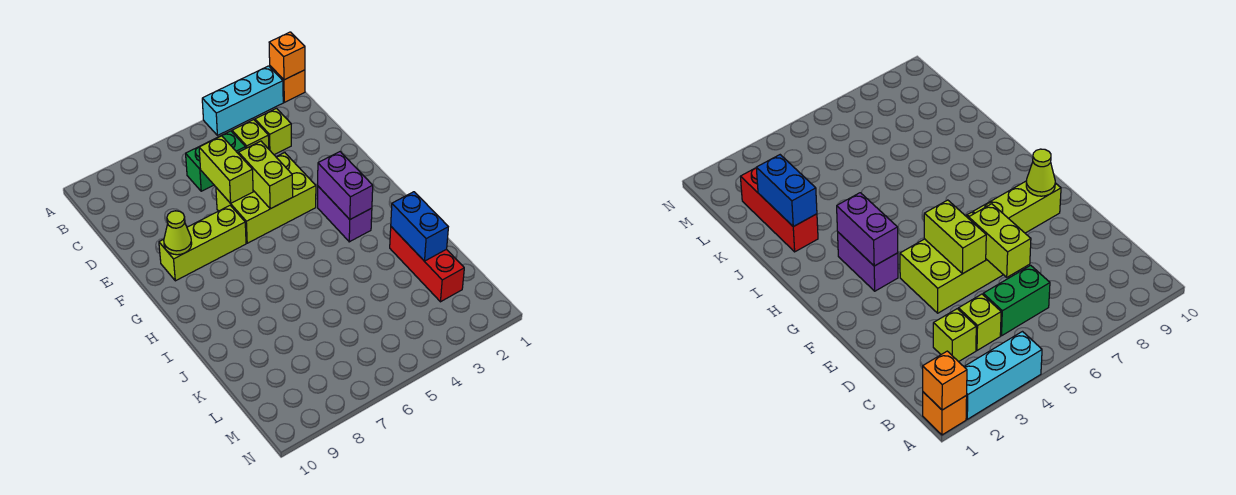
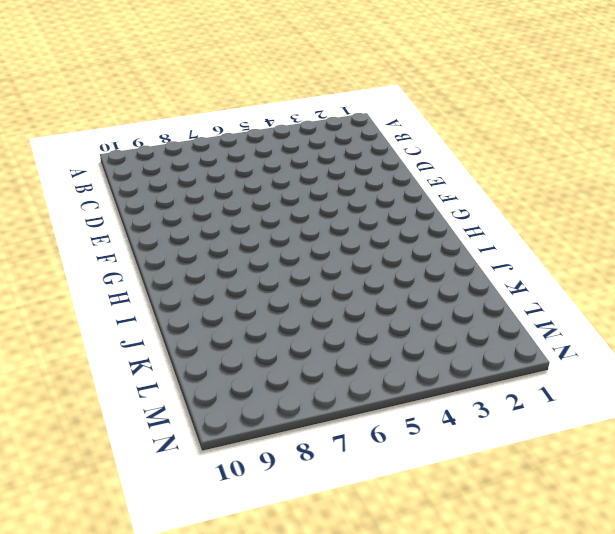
none -> orange 1x1 brick [270,66,305,102]
none -> cyan 1x3 brick [202,66,283,135]
none -> lime 1x1 brick [255,108,291,155]

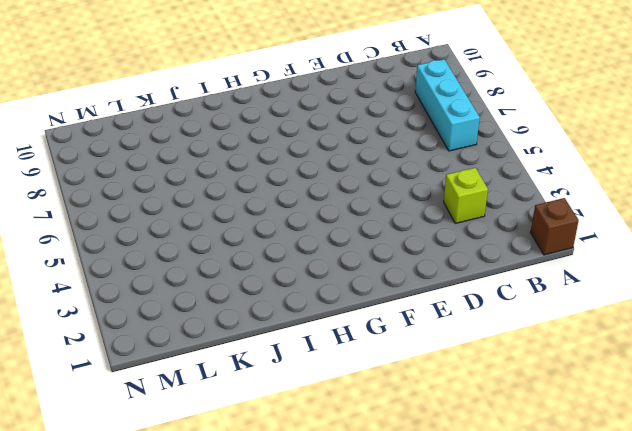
brown 1x1 brick [531,198,579,255] -> orange 1x1 brick [270,66,305,102]
cyan 1x3 brick [415,59,480,151] -> cyan 1x3 brick moved to [202,66,283,135]
none -> lime 1x1 brick [232,119,269,149]
none -> green 1x2 brick [186,131,246,191]
none -> lime 2x3 brick [216,153,316,243]

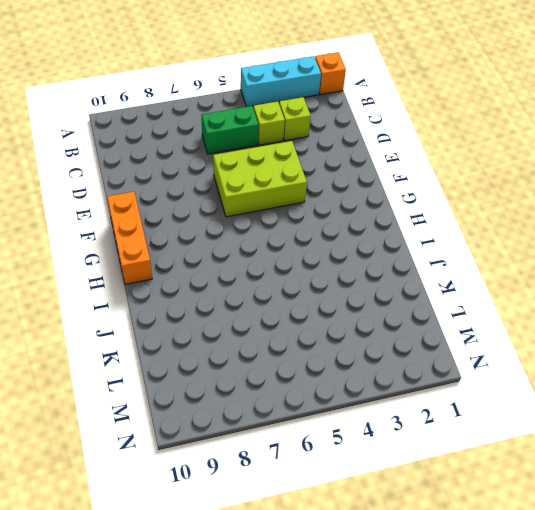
orange 1x3 brick [107,192,152,284] -> none
none -> lime 1x3 brick [159,205,246,281]
none -> purple 1x2 brick [318,186,372,242]
none -> red 1x3 brick [390,227,464,302]

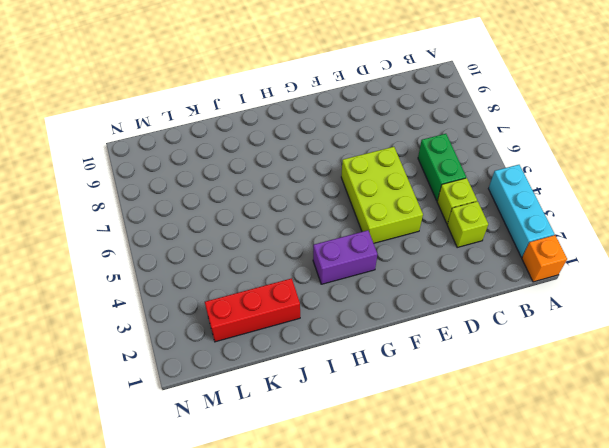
none -> lime 1x3 brick [159,205,246,281]
none -> orange 1x1 brick [269,32,305,80]
none -> lime 1x2 brick [199,136,253,203]

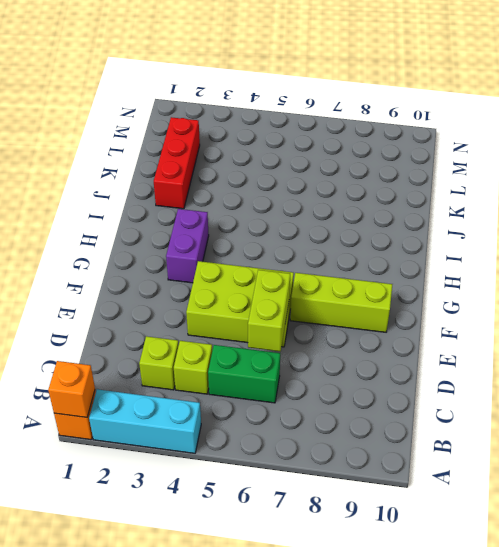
none -> lime 1x2 brick [239,141,293,209]
none -> lime 1x1 cone [164,211,192,255]
none -> purple 1x2 brick [318,152,373,219]

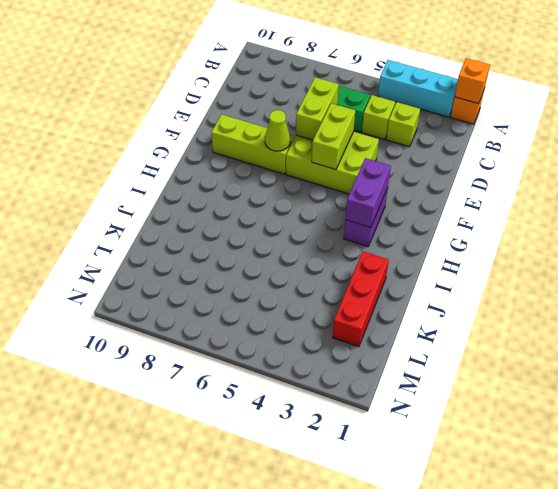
lime 1x1 cone [265,110,290,151] -> lime 1x1 cone moved to [164,211,192,255]
none -> blue 1x2 brick [391,192,448,261]

